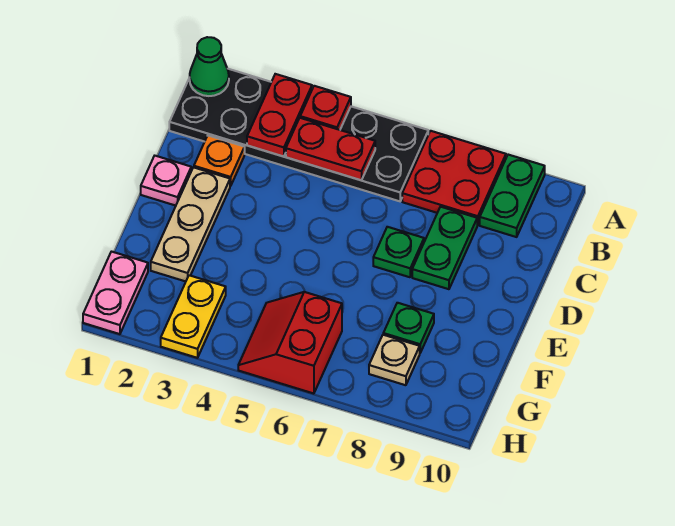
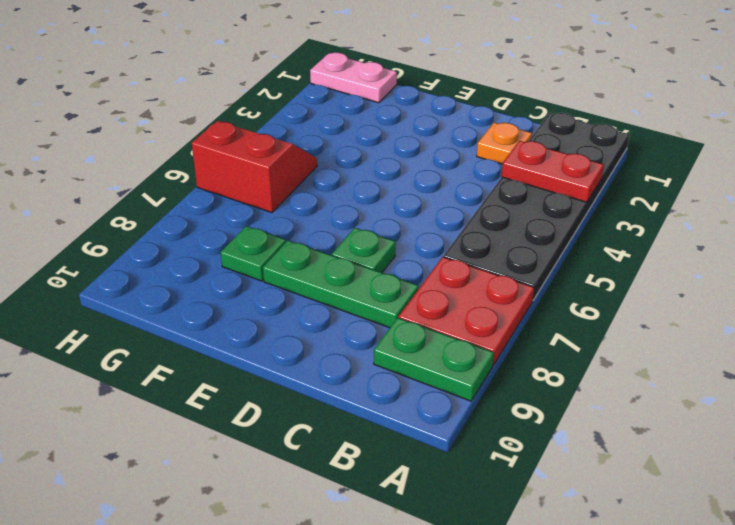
green 1x3 plate [263,240,418,328] -> green 1x2 plate [412,207,477,289]
none -> pink 1x1 plate [141,156,191,206]
none -> tan 1x3 plate [151,167,230,281]
none -> yellow 1x2 plate [161,275,226,358]

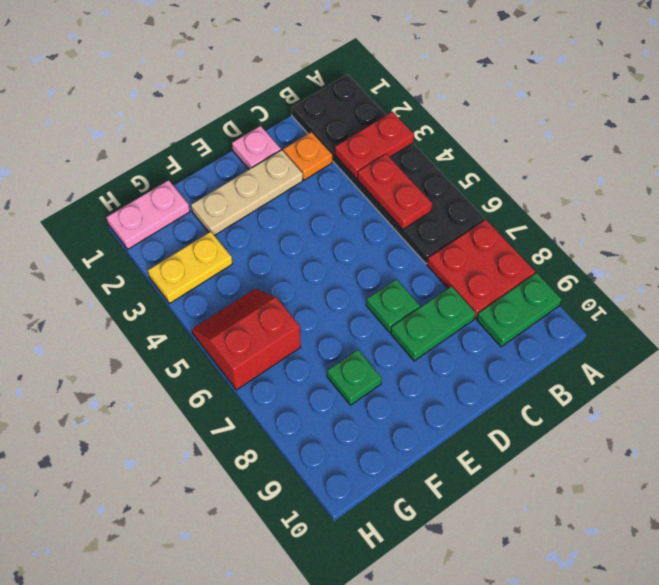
none -> tan 1x1 plate [369,335,420,385]
none -> green 1x1 cone [190,37,229,96]
none -> red 1x1 plate [300,86,351,130]

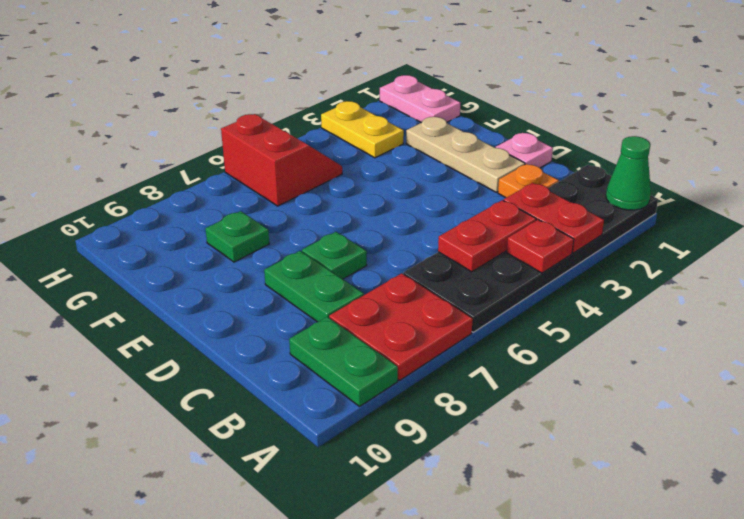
none -> tan 1x1 plate [369,335,420,385]

